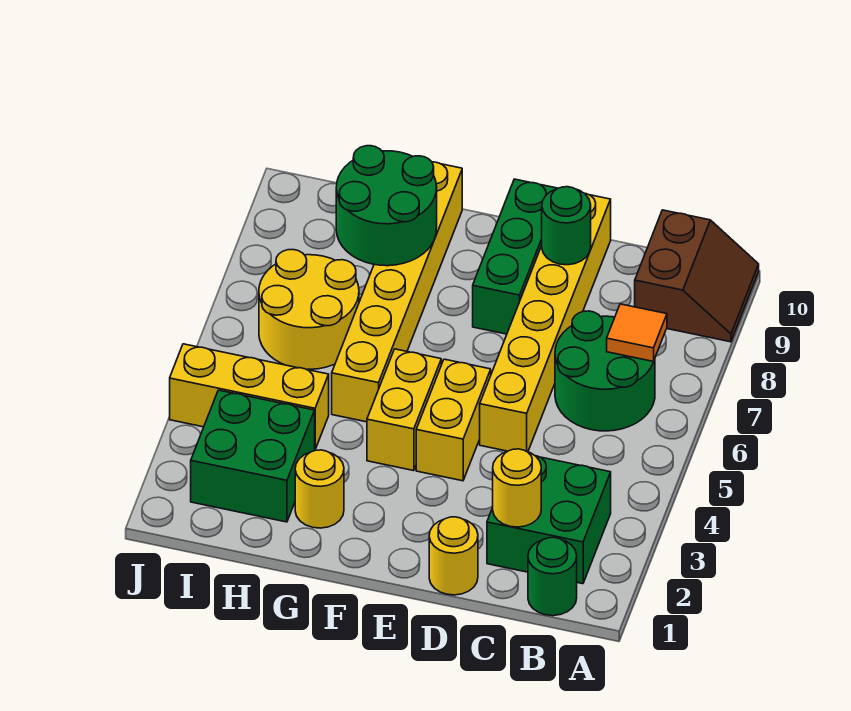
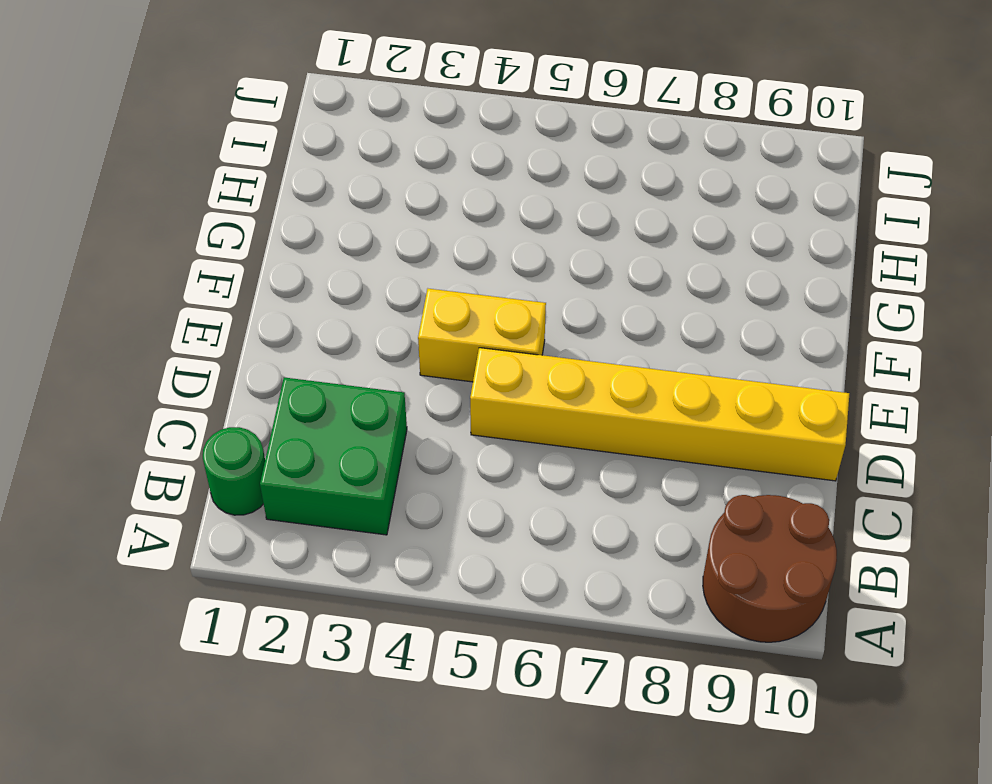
brown 2x2 round brick [703,495,837,642] -> brown 2x2 slope [635,210,759,342]
none -> green 2x2 round brick [555,311,655,431]
none -> yellow 1x1 round brick [429,517,478,595]
none -> green 1x3 brick [473,179,558,334]

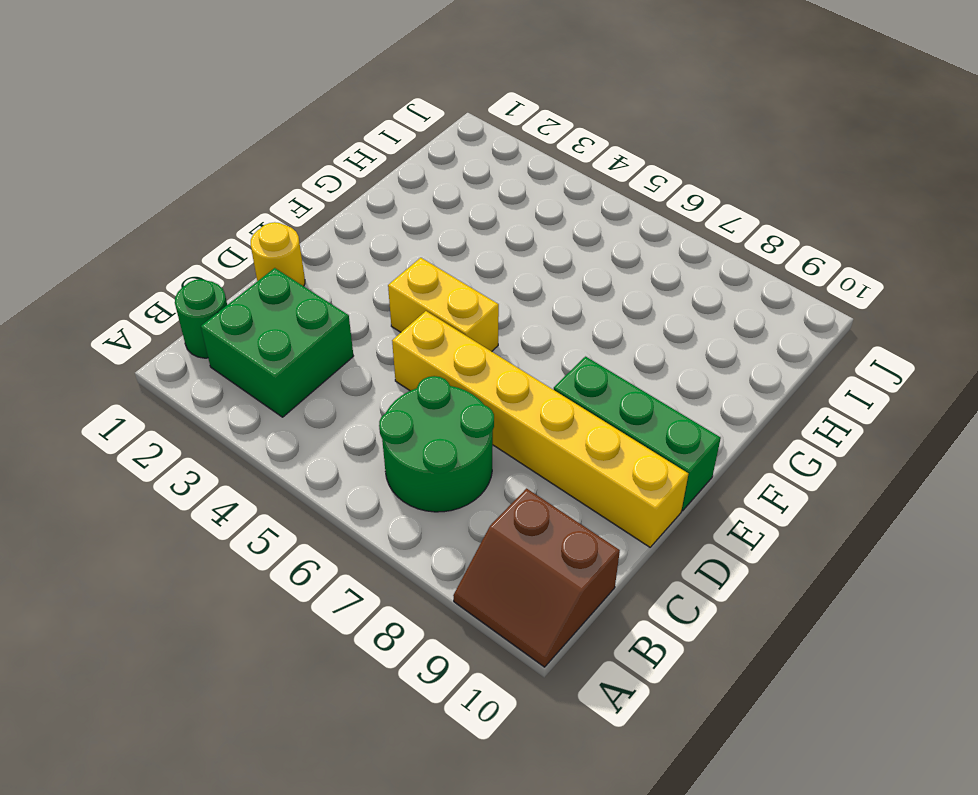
none -> yellow 1x2 brick [367,349,441,471]
none -> yellow 1x1 round brick [295,450,344,528]
none -> yellow 1x6 brick [332,162,462,422]

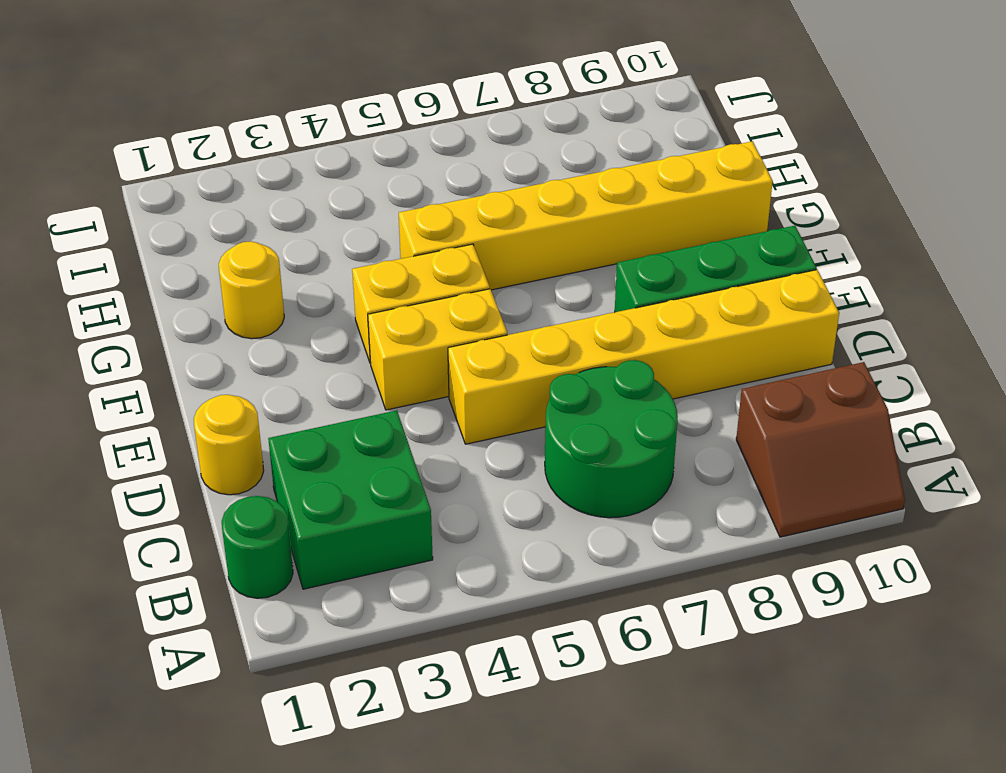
none -> green 2x2 brick [191,390,315,522]
none -> yellow 1x3 brick [170,344,329,449]
none -> yellow 2x2 round brick [259,249,359,369]

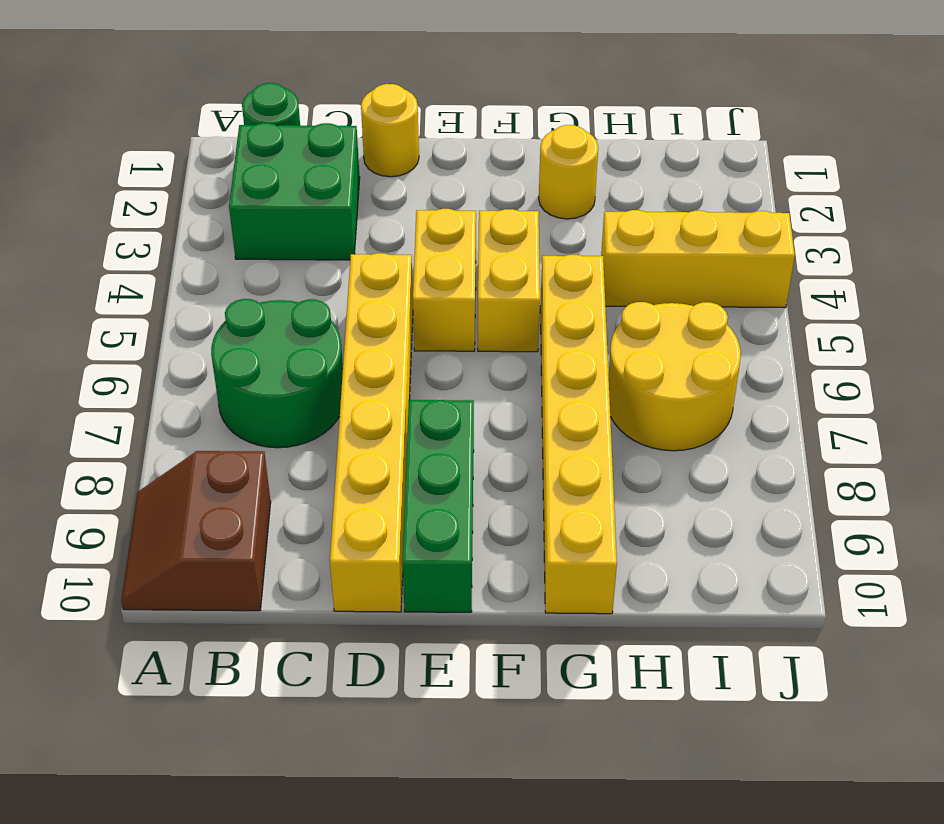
none -> green 2x2 brick [191,390,315,522]
none -> orange 1x1 tile [607,304,667,362]
none -> yellow 1x1 round brick [493,449,541,527]

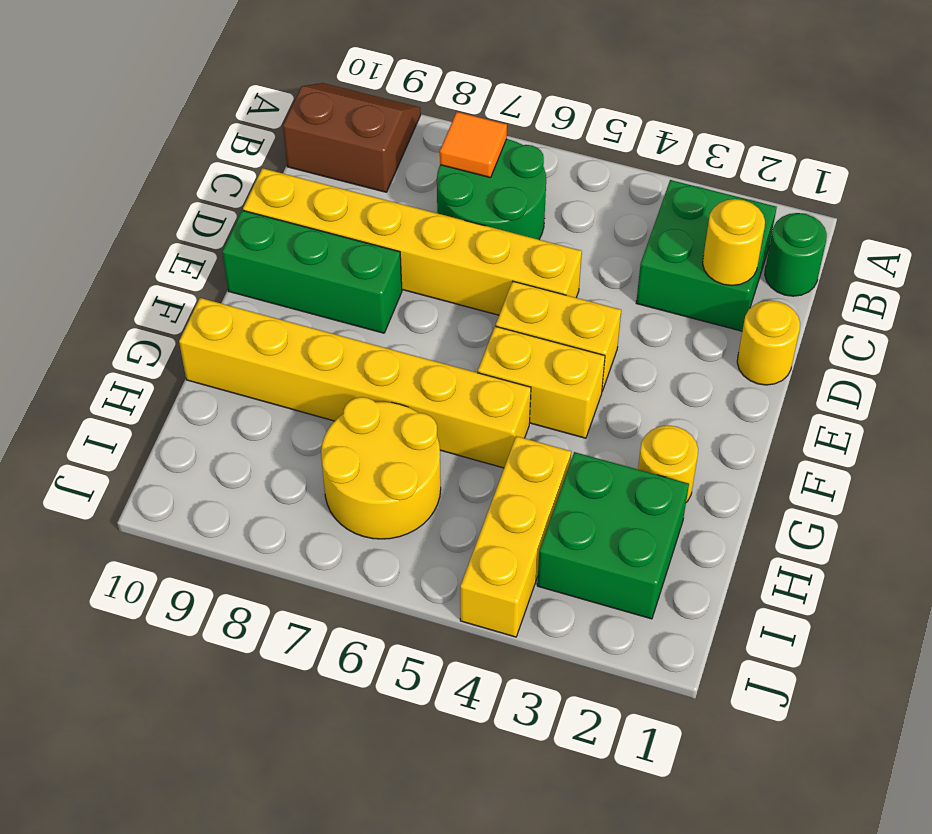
none -> green 1x1 round brick [542,187,591,265]
none -> green 2x2 round brick [336,146,437,266]

